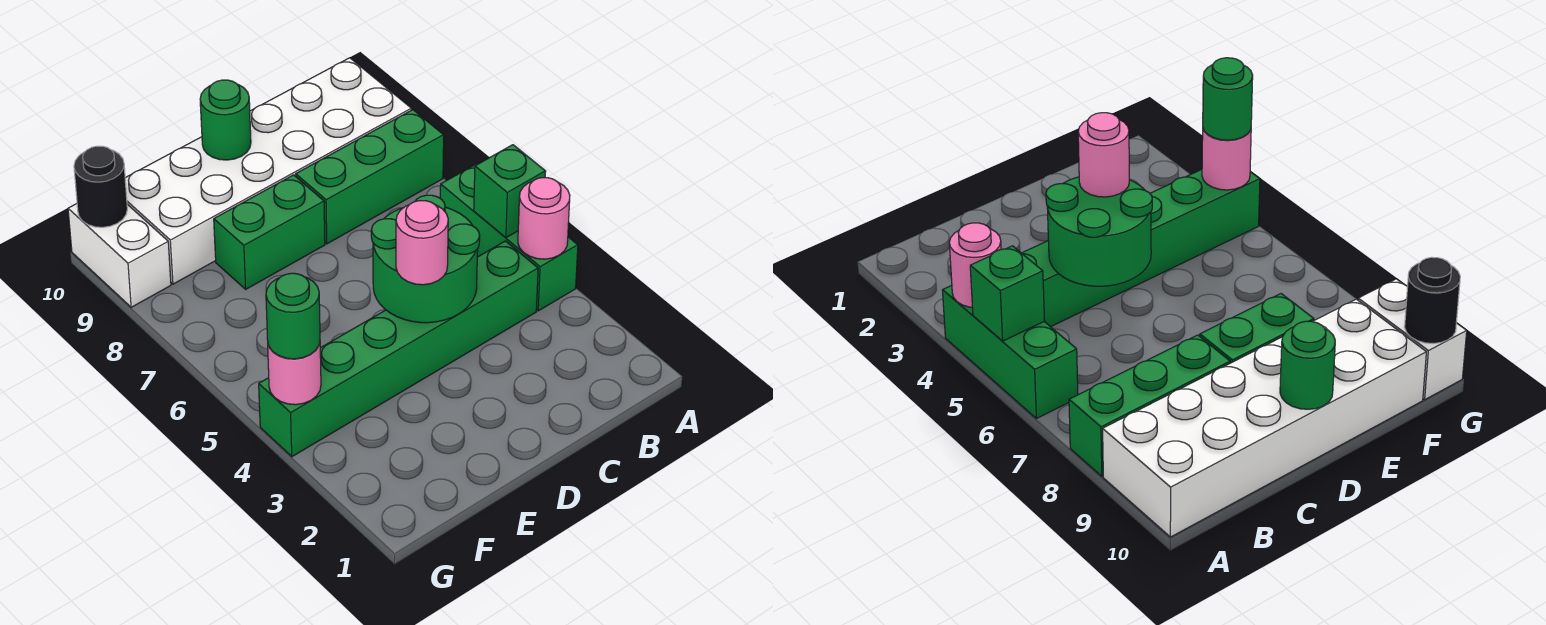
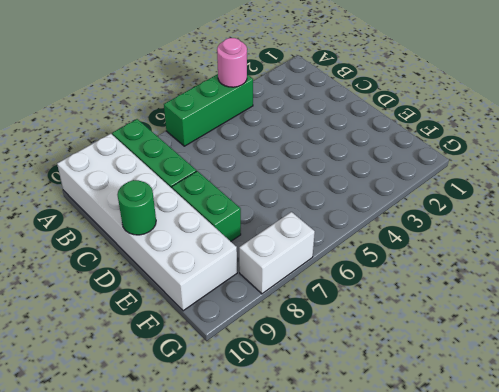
white 1x2 brick [239,212,315,294] -> white 1x2 brick moved to [68,204,171,307]
none -> green 1x6 brick [259,241,538,457]
none -> green 1x1 brick [474,145,546,238]
none -> green 2x2 round brick [371,195,480,323]

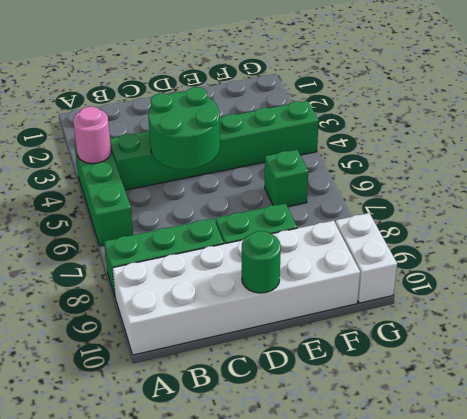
green 1x1 brick [265,150,308,207] -> green 1x1 brick moved to [474,145,546,238]
none -> pink 1x1 round brick [268,343,321,405]
none -> black 1x1 round brick [74,146,127,227]
none -> pink 1x1 round brick [396,201,448,285]

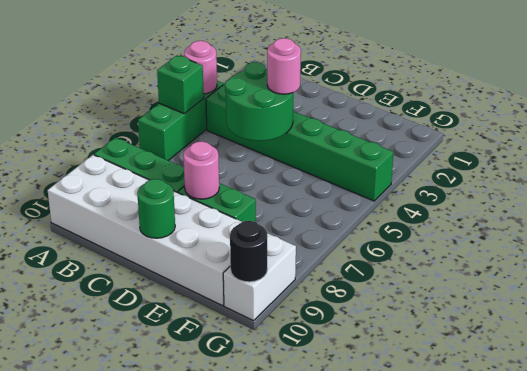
pink 1x1 round brick [183,141,219,199] -> pink 1x1 round brick moved to [268,343,321,405]
none -> green 1x1 round brick [266,273,320,359]

